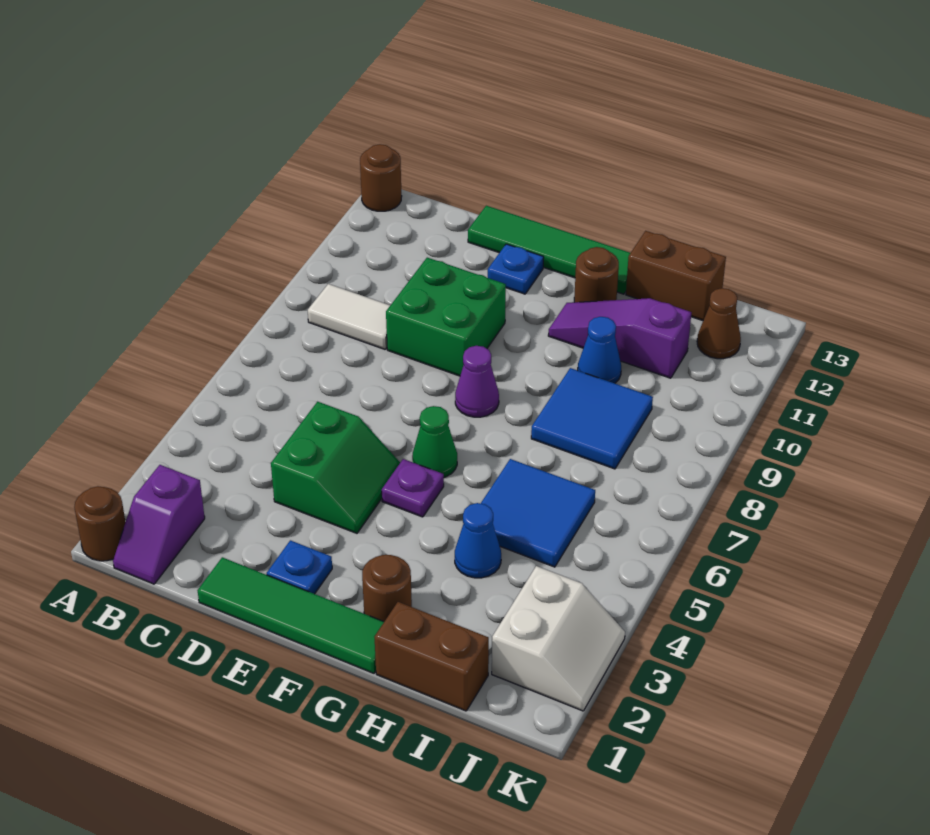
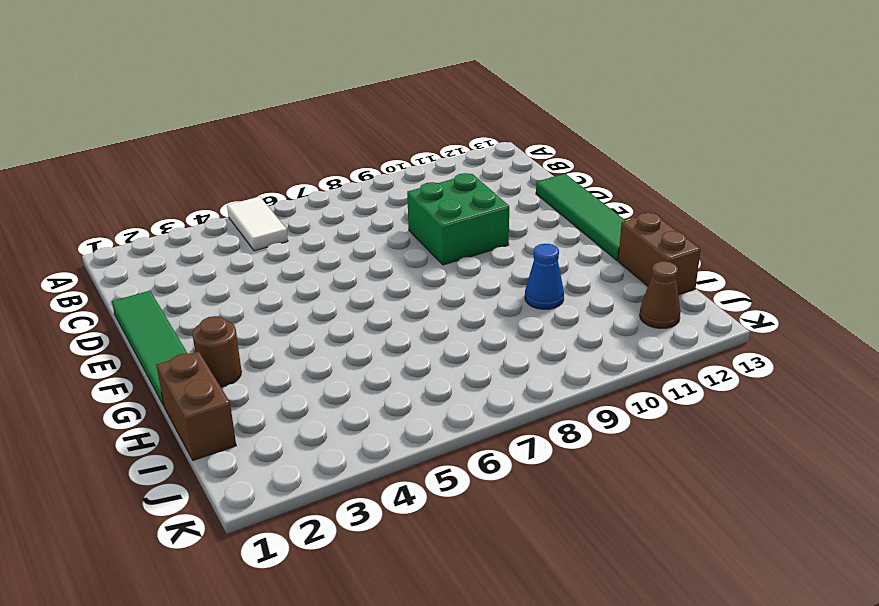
white 1x2 tile [227,197,288,251] -> white 1x2 tile moved to [308,284,390,349]
none -> brown 1x1 round brick [74,486,125,561]
none -> brown 1x1 round brick [360,144,402,211]
none -> purple 1x2 slope [113,465,205,584]

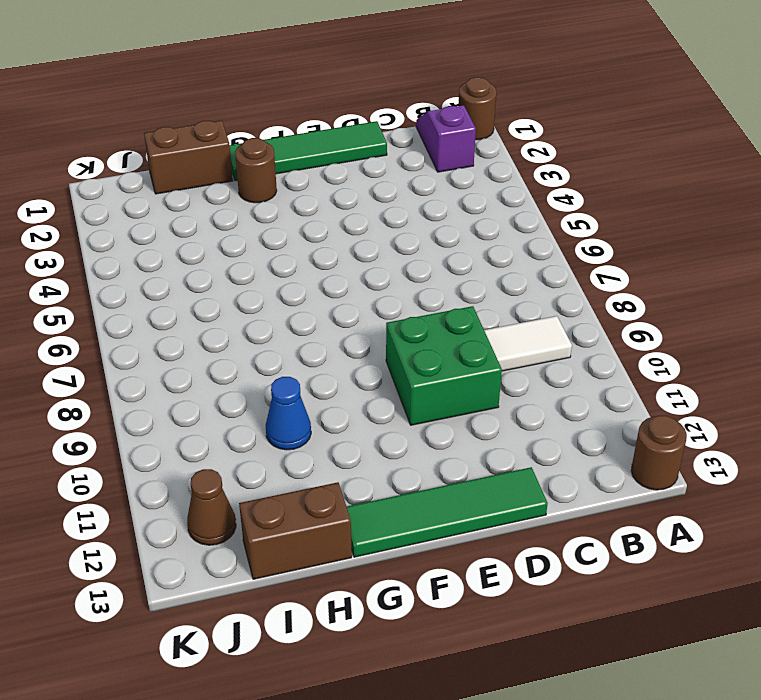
none -> green 2x2 slope [271,401,400,533]
none -> blue 1x1 plate [267,540,332,594]
none -> blue 1x1 plate [488,244,544,294]

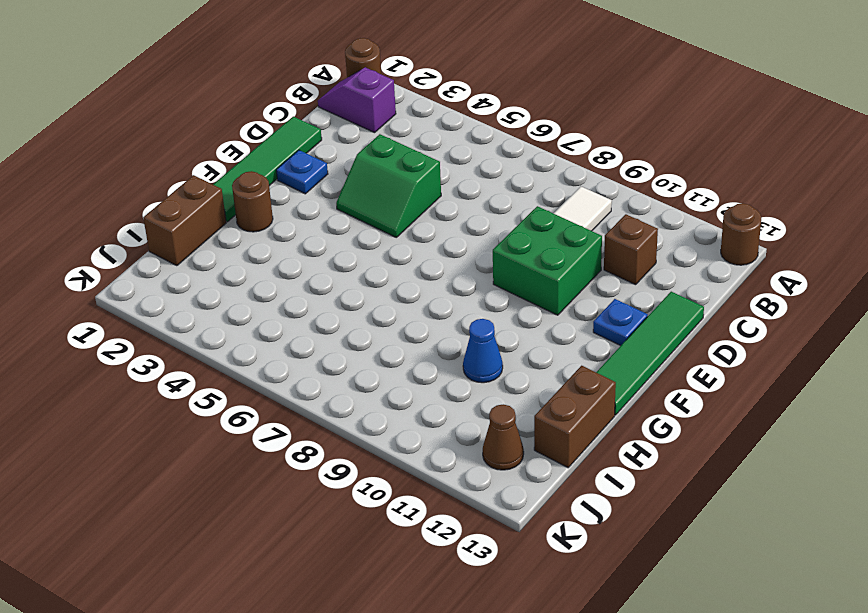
brown 1x1 brick [604,214,658,285] -> none
none -> purple 1x1 plate [382,459,444,517]
none -> green 1x1 cone [412,406,457,477]
none -> purple 1x1 cone [455,346,499,417]

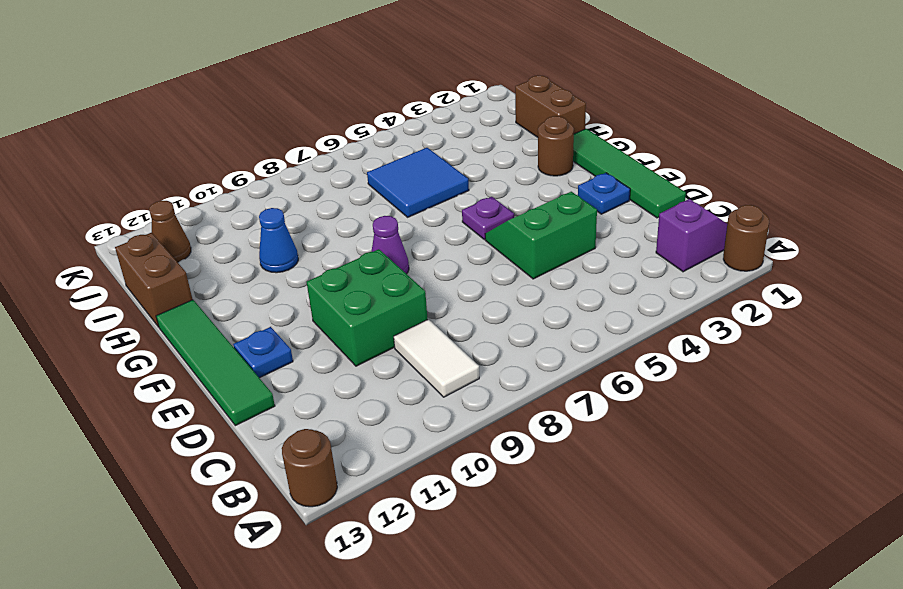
none -> green 1x1 cone [412,406,457,477]
none -> purple 1x3 slope [548,298,691,378]
none -> brown 1x1 round brick [574,247,619,302]

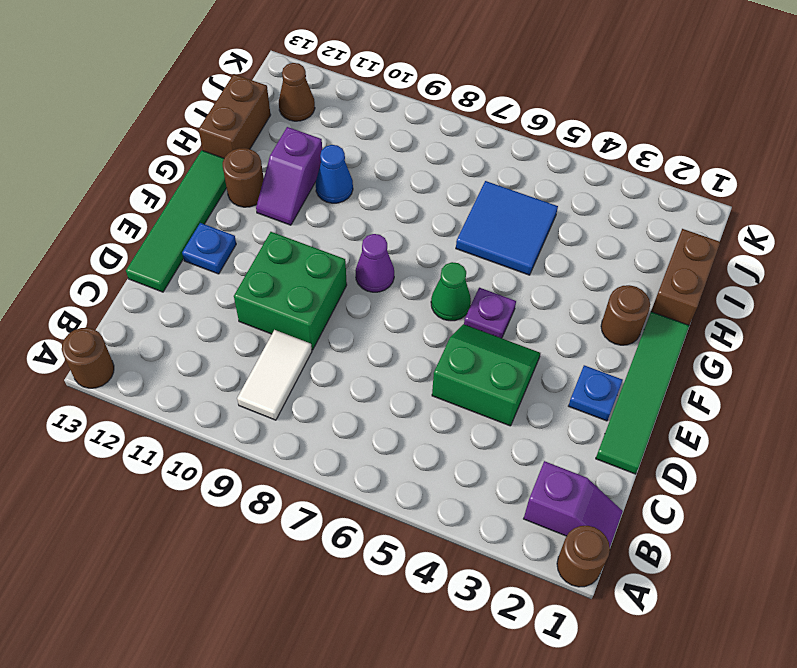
purple 1x2 slope [256,127,322,225] -> purple 1x3 slope [548,298,691,378]
none -> blue 1x1 cone [455,503,501,578]
none -> blue 2x2 tile [531,368,653,469]
none -> white 2x2 slope [492,566,625,711]

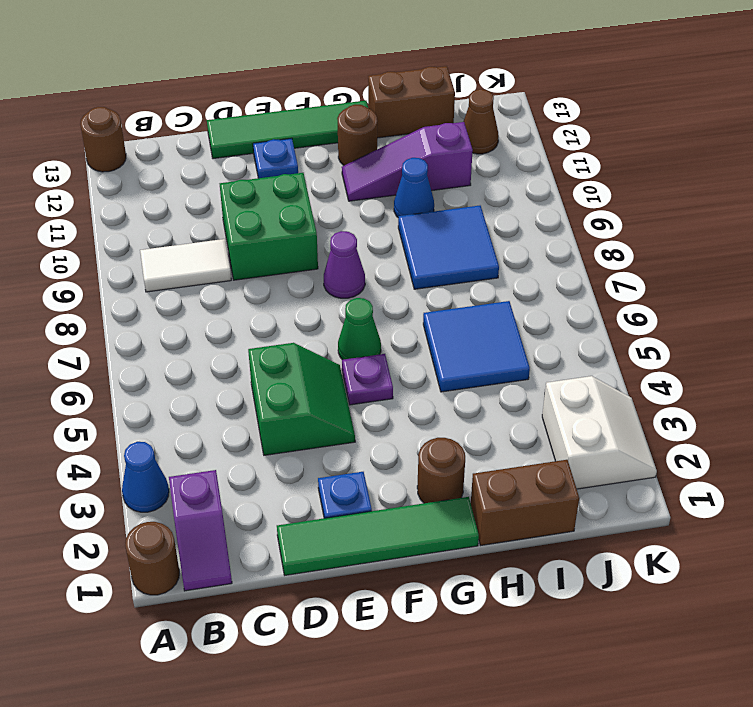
blue 1x1 cone [122,442,169,512] -> blue 1x1 cone moved to [455,503,501,578]

